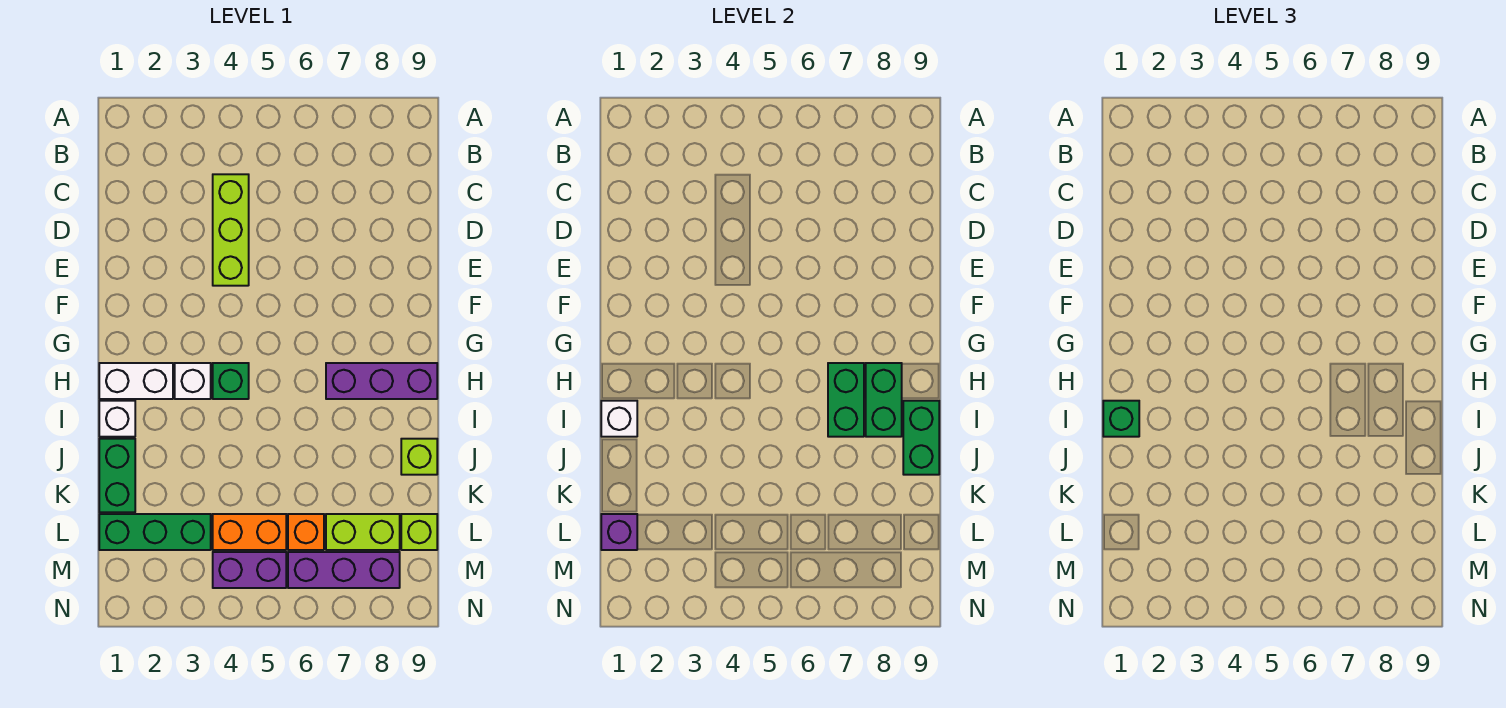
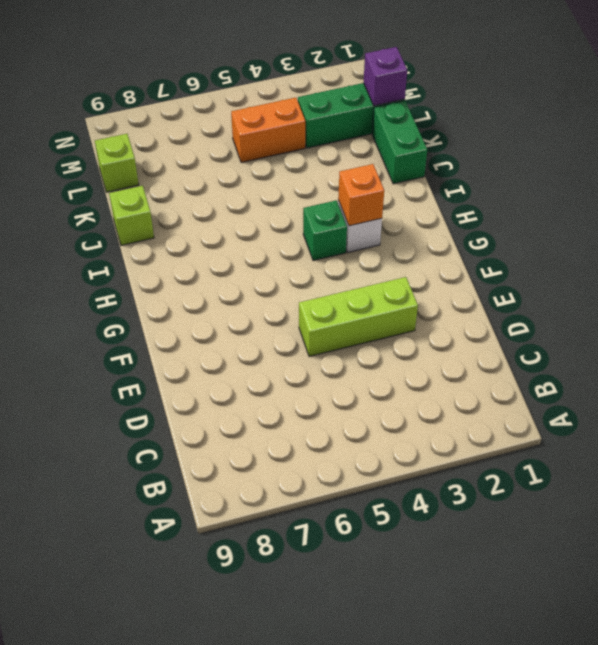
lime 1x3 brick [299,277,418,356] -> lime 1x3 brick turned to [213,174,249,286]
orange 1x1 brick [338,164,384,226] -> orange 1x1 brick moved to [288,514,324,550]
none -> white 1x2 brick [99,363,173,399]
none -> purple 1x3 brick [326,363,437,399]
none -> white 1x1 brick [99,401,135,437]

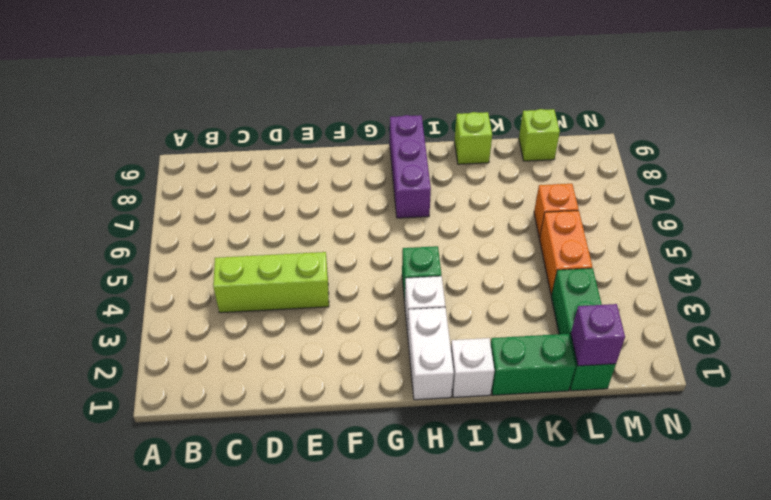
none -> lime 1x2 brick [326,514,400,550]
none -> purple 1x2 brick [213,552,286,588]
none -> purple 1x3 brick [288,552,400,588]

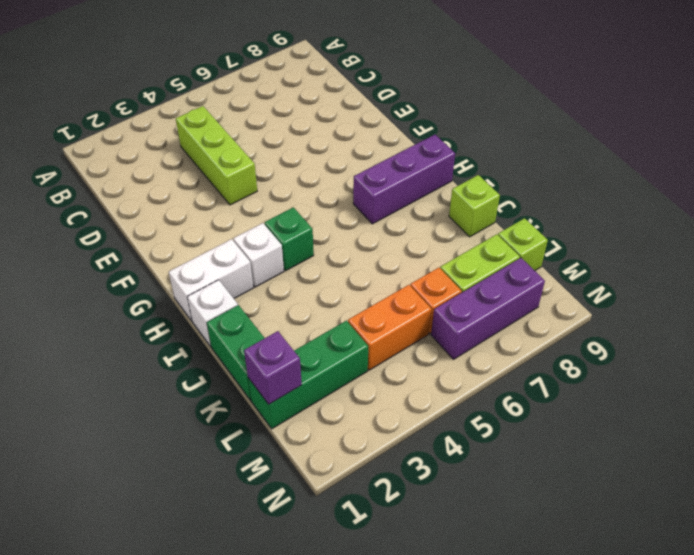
none -> purple 1x2 brick [213,552,286,588]
none -> green 1x2 brick [828,363,864,437]
none -> green 1x2 brick [866,363,902,437]

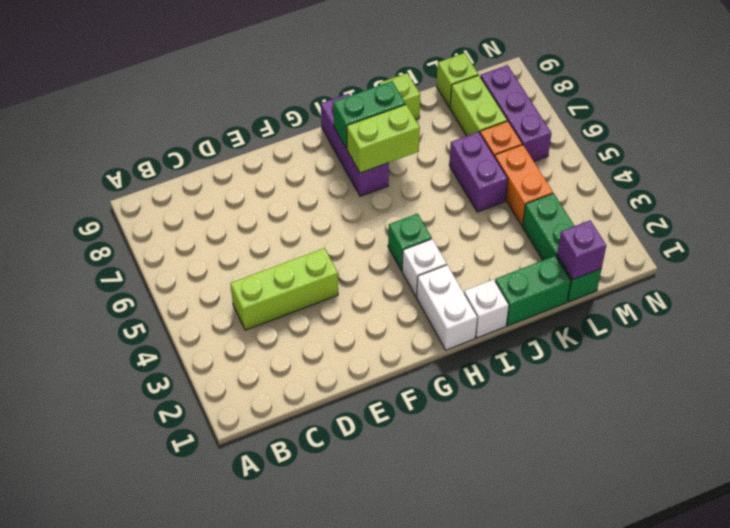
lime 1x2 brick [347,105,420,173] -> green 1x2 brick [828,363,864,437]
purple 1x2 brick [449,132,508,212] -> purple 1x2 brick moved to [213,552,286,588]
none -> white 1x1 brick [601,401,637,437]
none -> green 1x2 brick [903,401,939,475]
none -> green 1x1 brick [1103,401,1139,437]

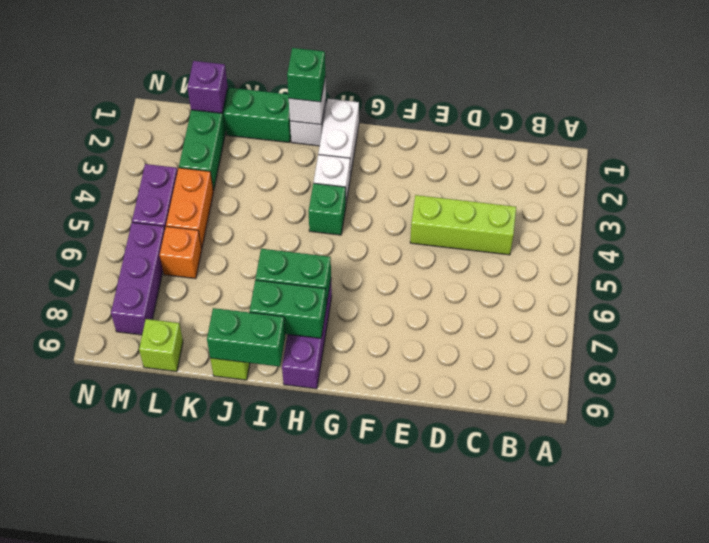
none -> lime 1x2 brick [326,514,400,550]

